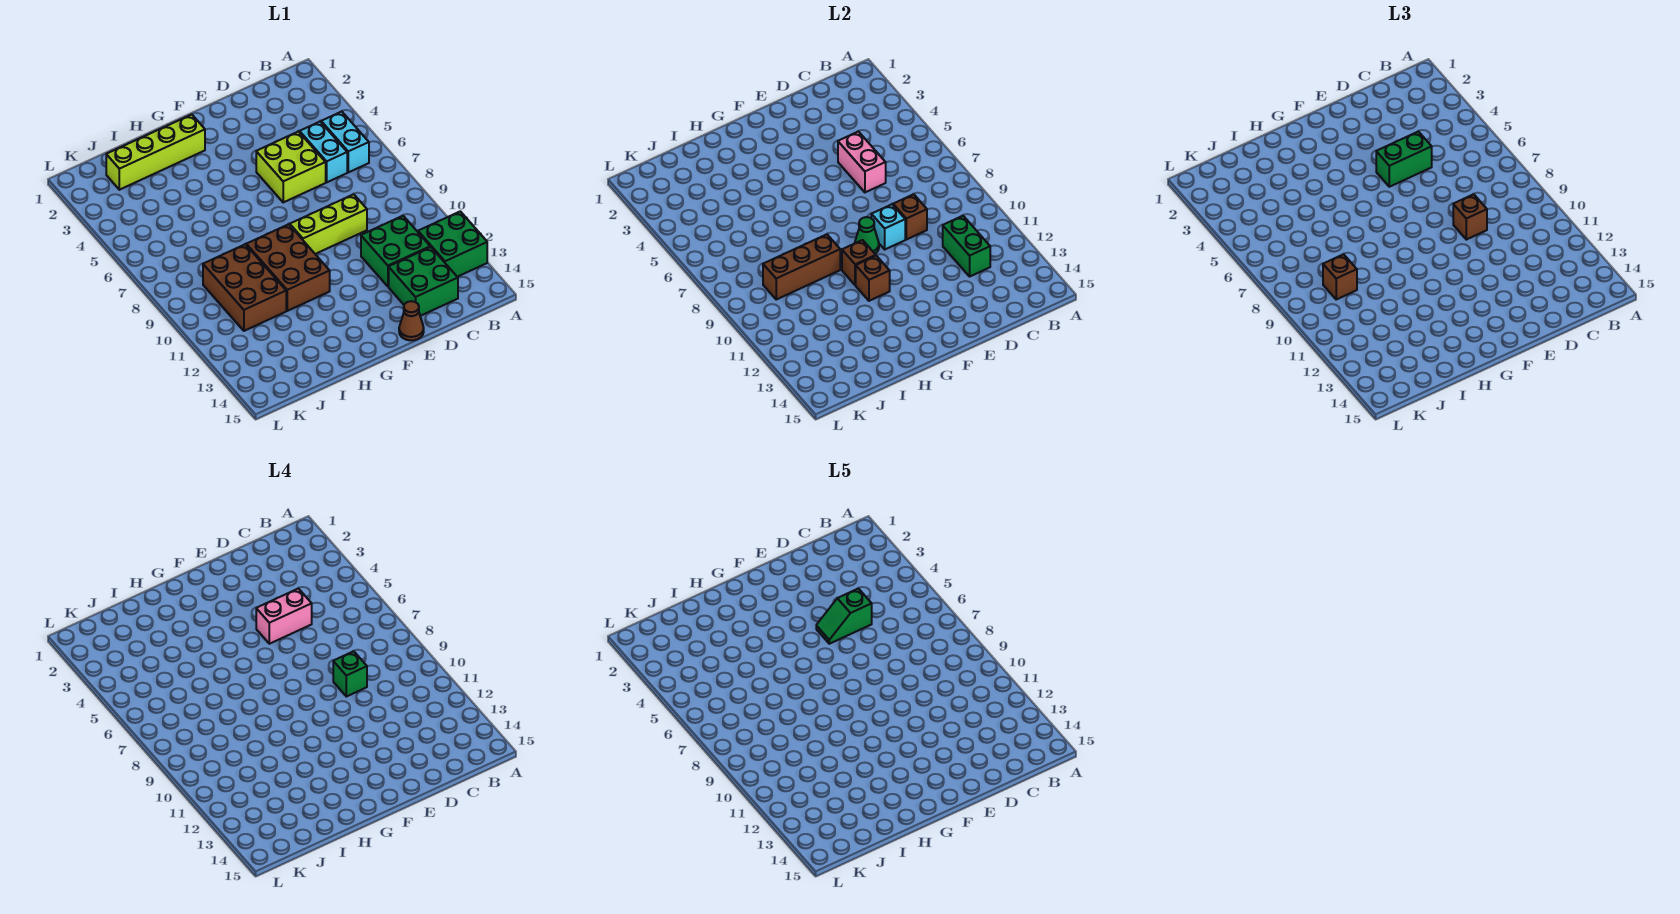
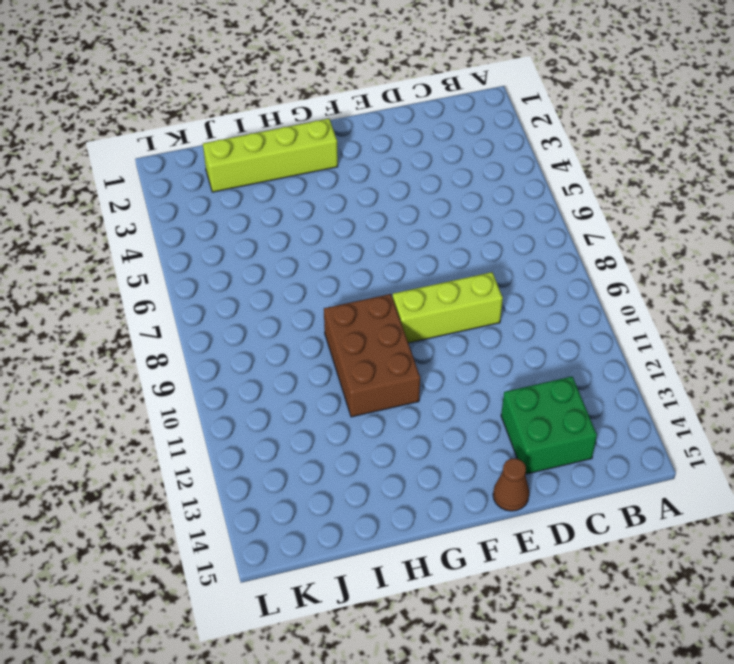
none -> green 2x2 brick [418,211,487,277]
none -> cyan 1x2 brick [321,112,369,172]
none -> cyan 1x2 brick [300,122,347,182]

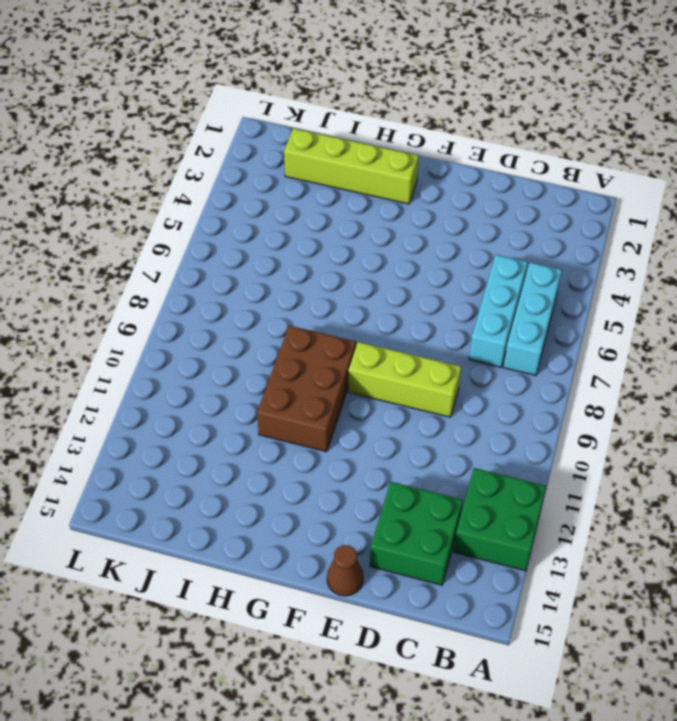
cyan 1x3 brick [503,262,562,375] -> cyan 1x2 brick [321,112,369,172]
cyan 1x3 brick [469,255,528,367] -> cyan 1x2 brick [300,122,347,182]
none -> green 2x2 brick [361,216,430,287]
none -> lime 2x2 brick [256,132,326,202]
none -> brown 2x3 brick [203,244,286,331]

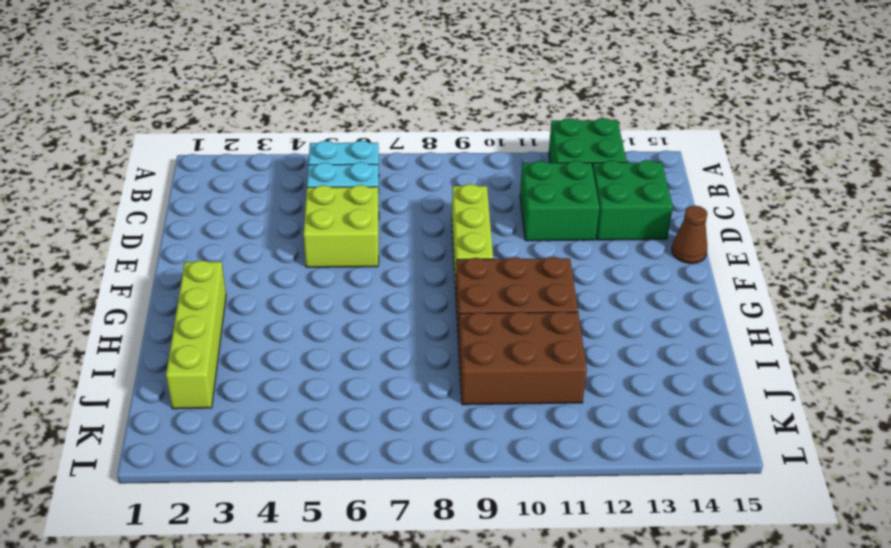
none -> green 1x2 brick [943,216,990,276]
none -> pink 1x2 brick [838,132,886,192]
none -> brown 1x1 brick [893,194,927,240]

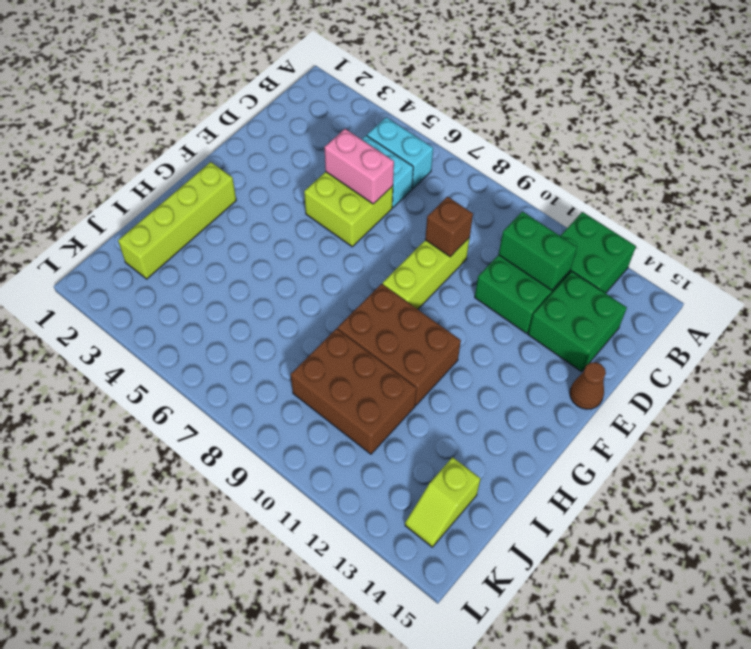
lime 1x2 slope [405,457,481,547] -> none
none -> cyan 1x1 brick [871,204,905,249]
none -> green 1x1 cone [855,217,879,254]
none -> brown 1x1 brick [842,240,876,285]

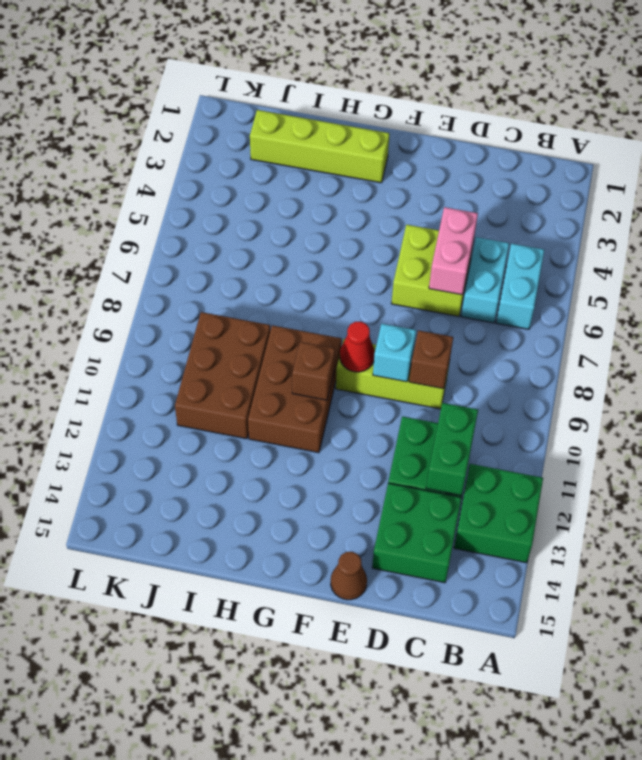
red 1x1 cone [340,322,375,372] -> green 1x1 cone [855,217,879,254]
none -> brown 1x1 brick [856,256,890,301]
none -> brown 1x3 brick [763,234,840,299]
none -> green 1x2 brick [1376,132,1432,187]

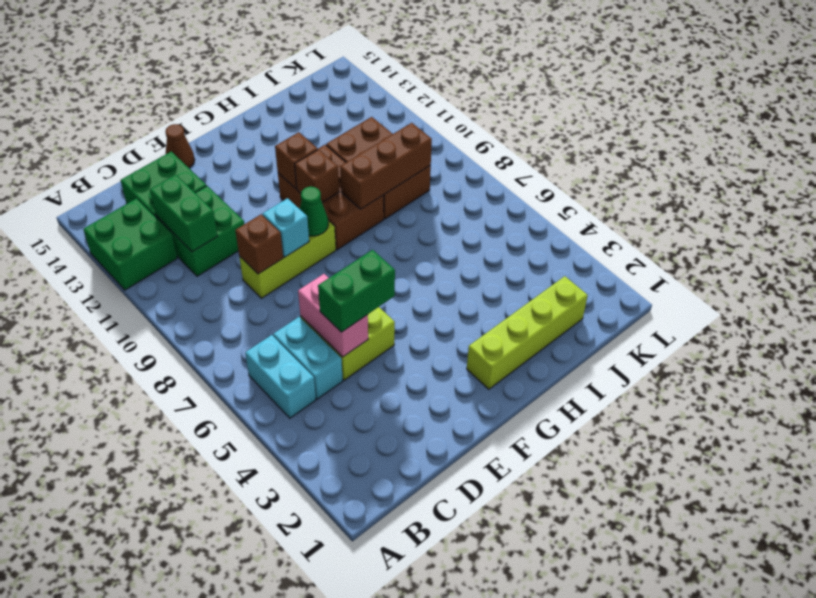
none -> brown 1x1 brick [1453,194,1487,240]
none -> brown 1x1 brick [1323,254,1357,299]
none -> pink 1x2 brick [256,589,312,644]

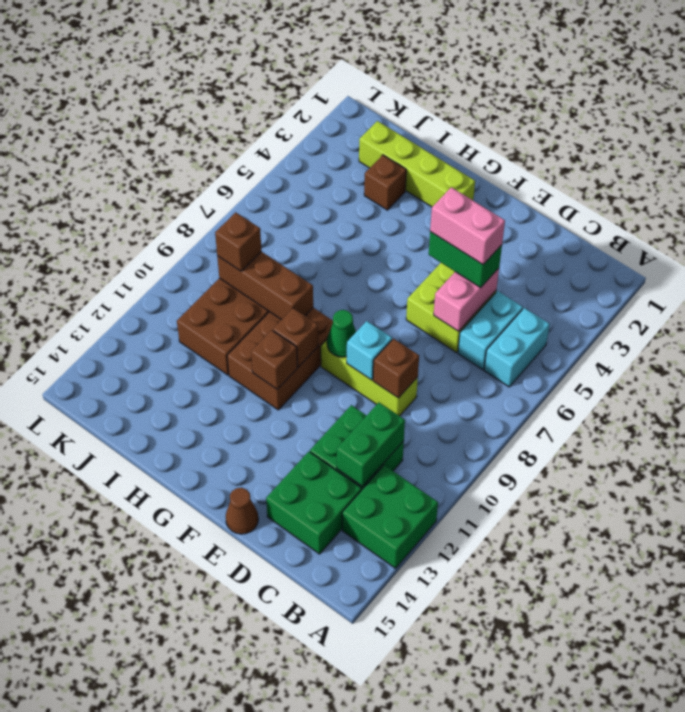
brown 1x1 brick [364,155,406,210] -> brown 1x1 brick moved to [1453,194,1487,240]
none -> green 1x1 brick [333,651,367,697]
none -> green 1x2 slope [816,589,872,644]

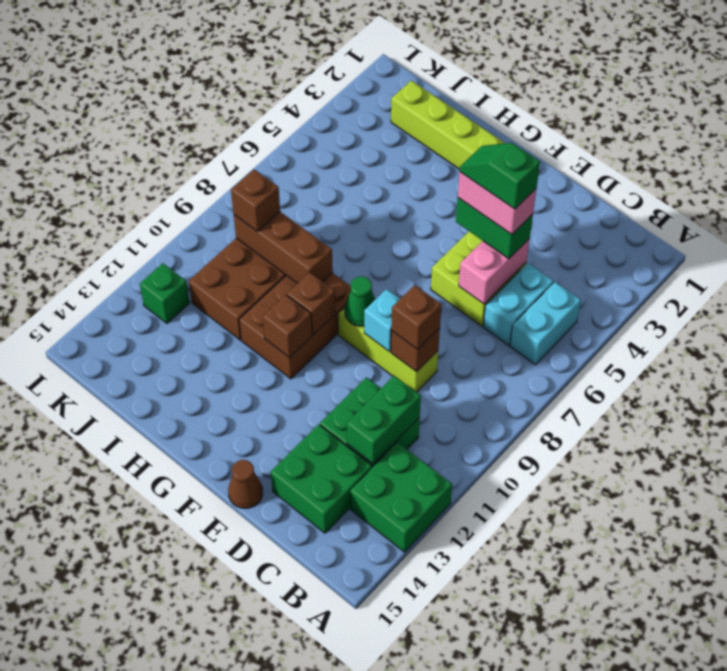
green 1x1 brick [140,263,190,323] -> green 1x1 brick moved to [333,651,367,697]

